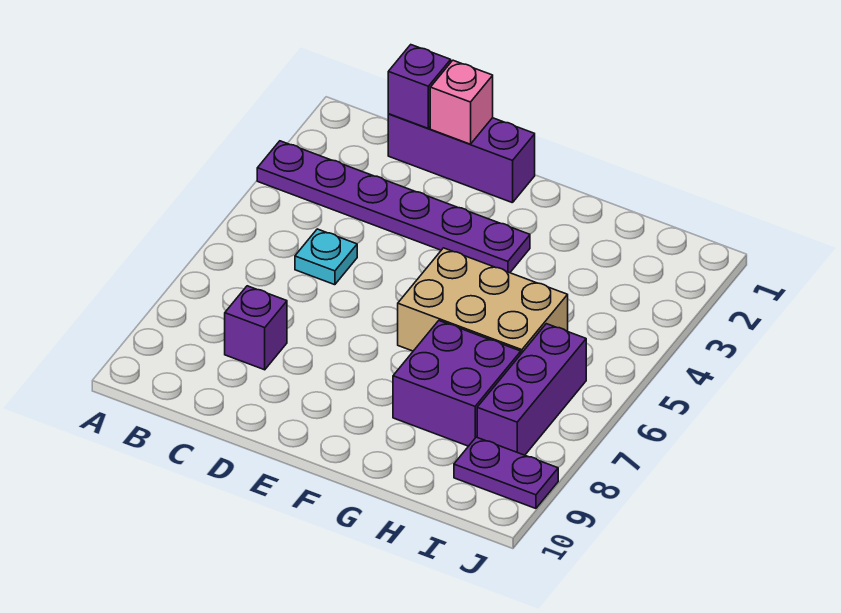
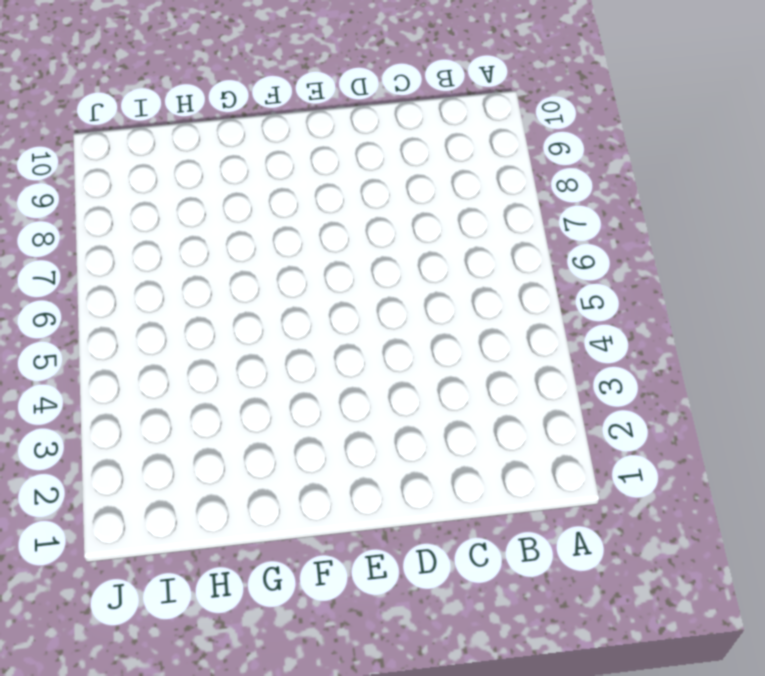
none -> purple 1x6 plate [257,141,530,273]
none -> purple 1x3 brick [388,114,535,203]

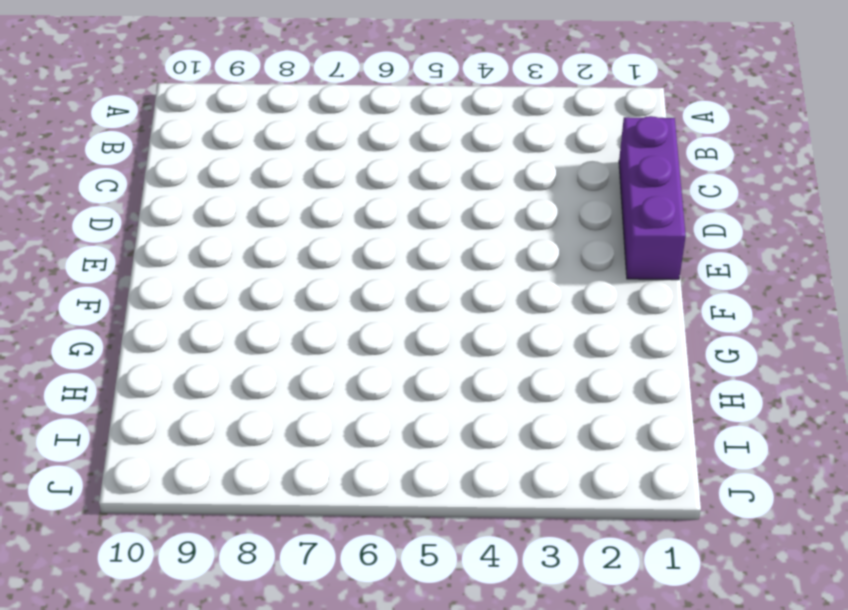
none -> purple 1x6 plate [257,141,530,273]
none -> cyan 1x1 plate [295,229,357,285]

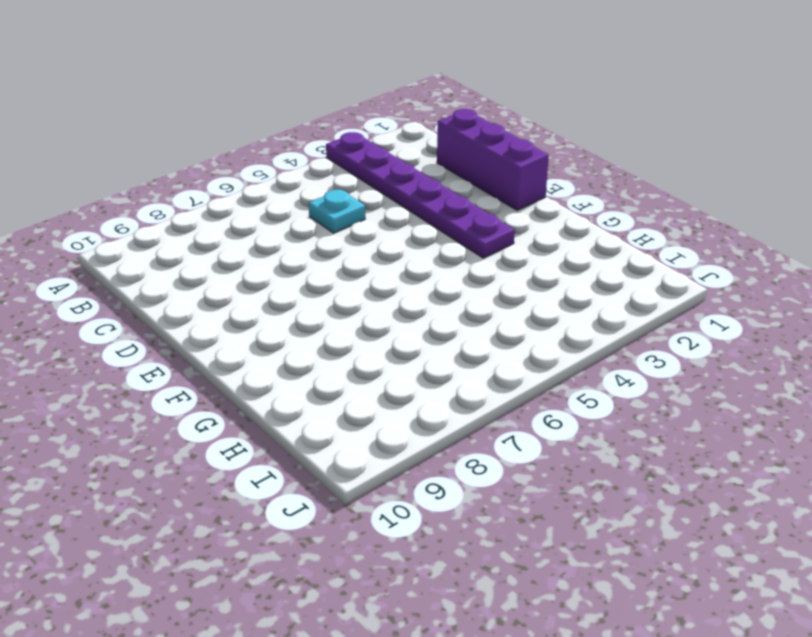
none -> purple 1x1 brick [225,286,287,370]
none -> tan 2x3 brick [398,248,568,354]

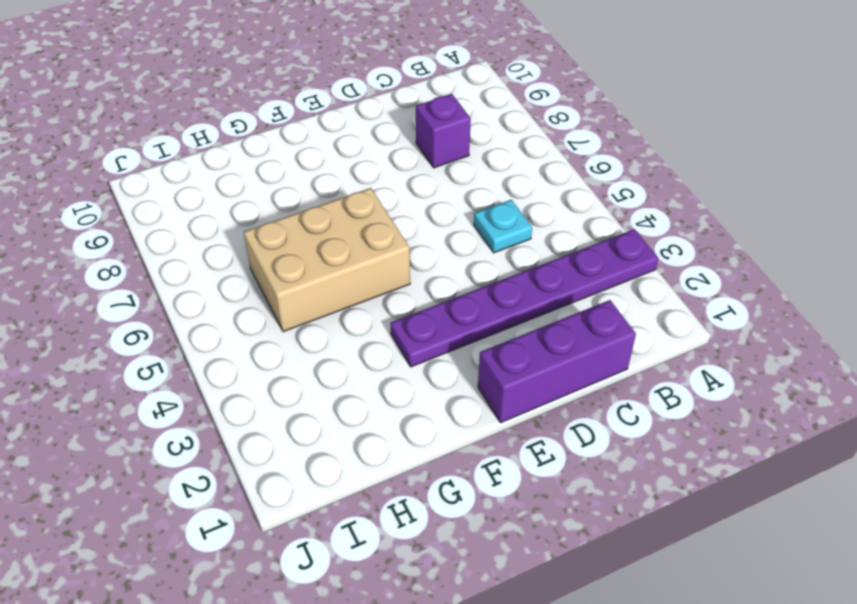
none -> purple 2x2 brick [393,321,521,446]
none -> purple 1x3 brick [477,324,586,455]

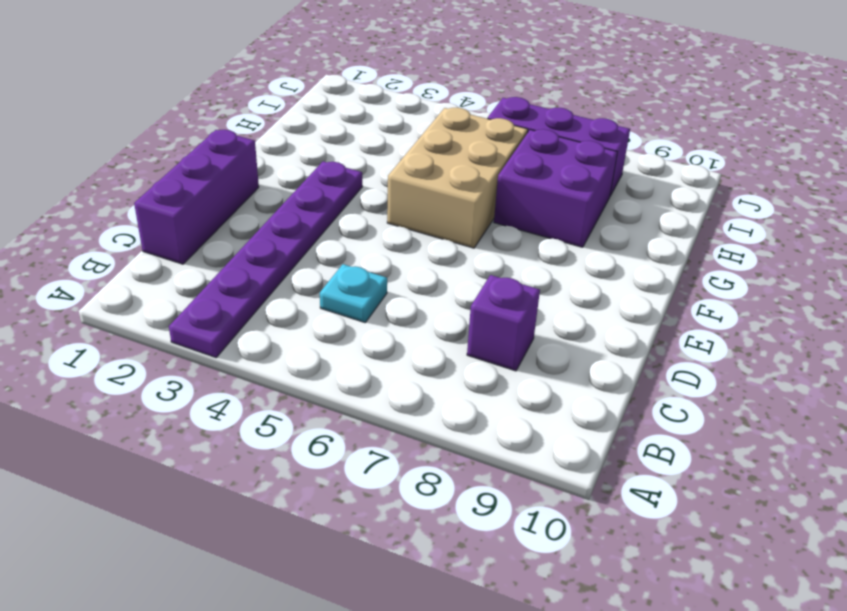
none -> purple 1x2 plate [454,437,558,508]
none -> purple 1x1 brick [388,45,451,128]

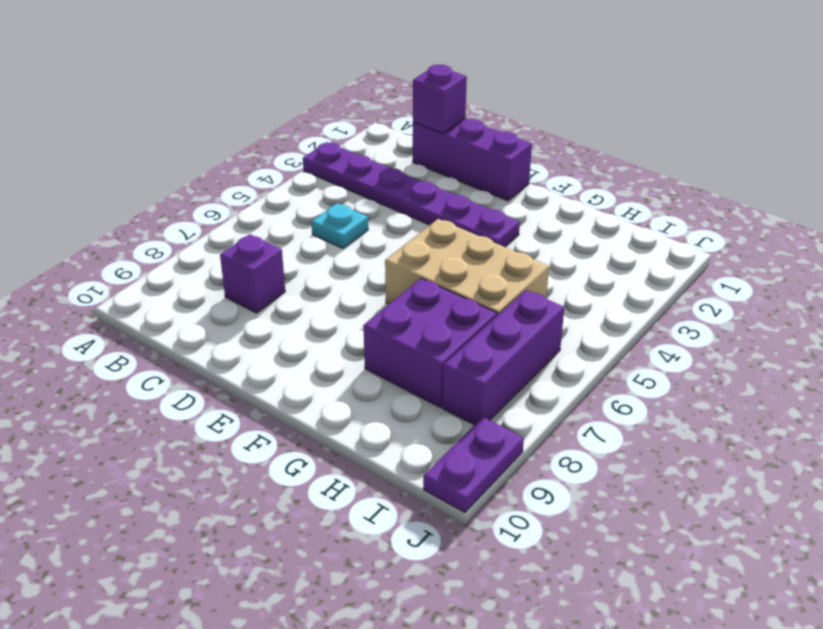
purple 1x2 plate [423,417,524,513] -> purple 1x2 plate turned to [454,437,558,508]
none -> pink 1x1 brick [430,60,493,144]

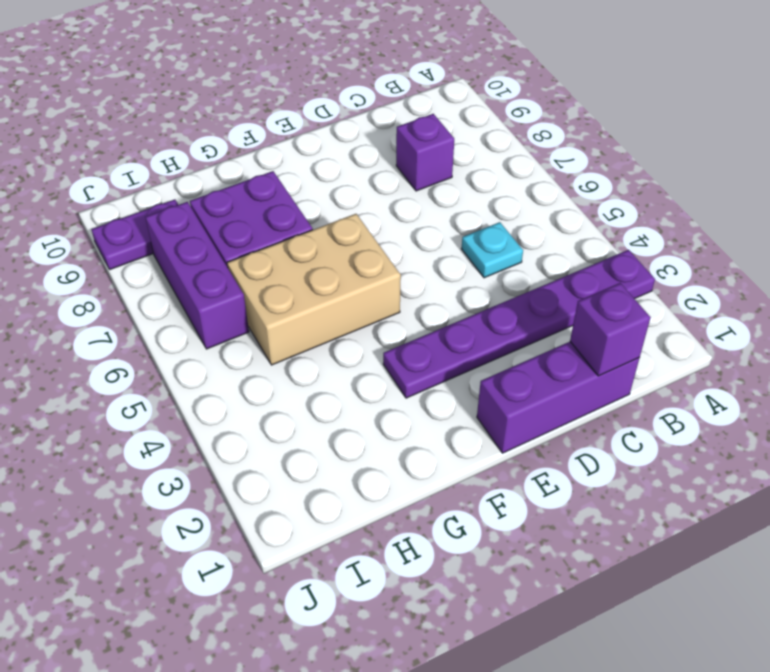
none -> pink 1x1 brick [430,60,493,144]

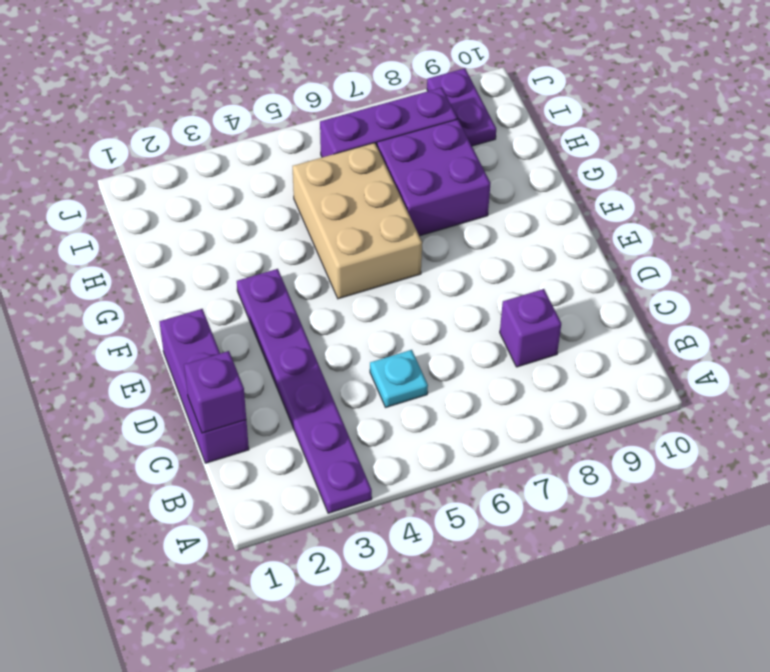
none -> pink 1x1 brick [430,60,493,144]

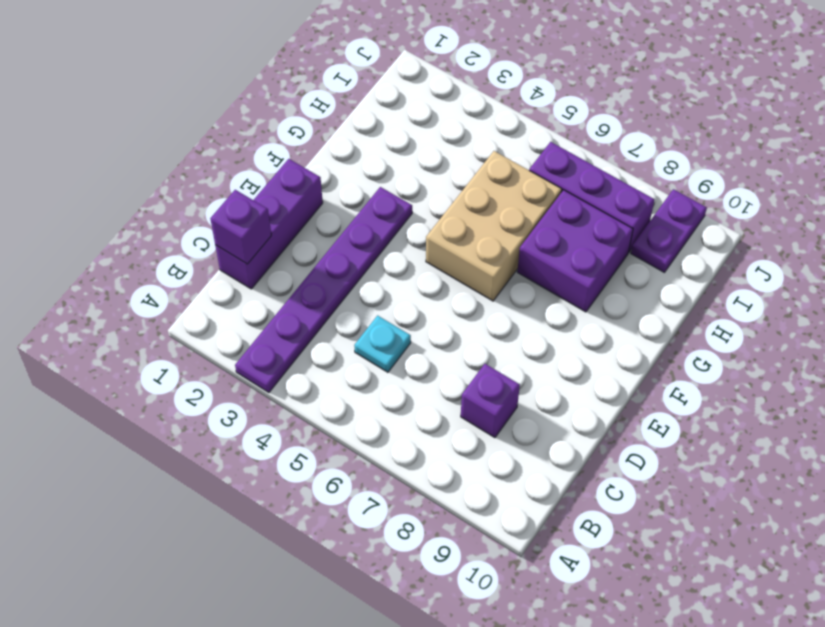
none -> pink 1x1 brick [430,60,493,144]

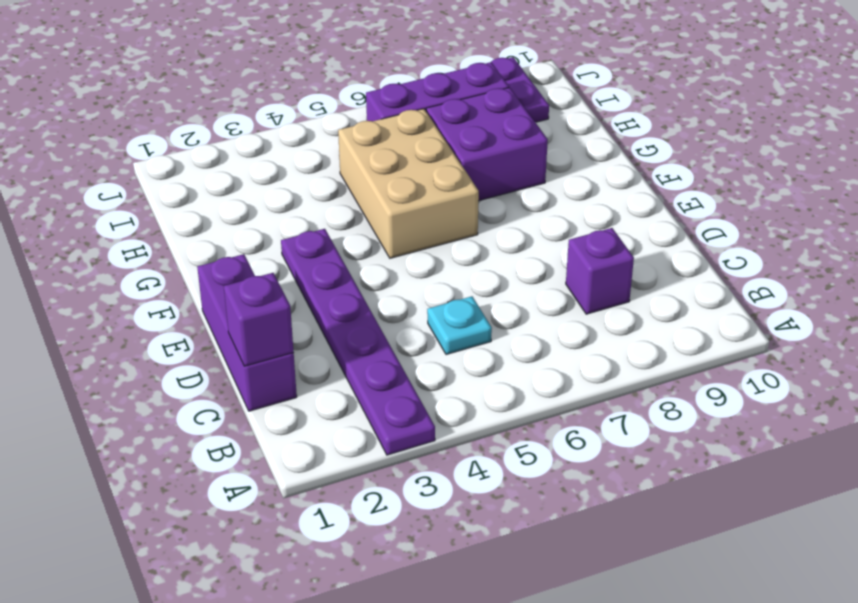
none -> pink 1x1 brick [430,60,493,144]

